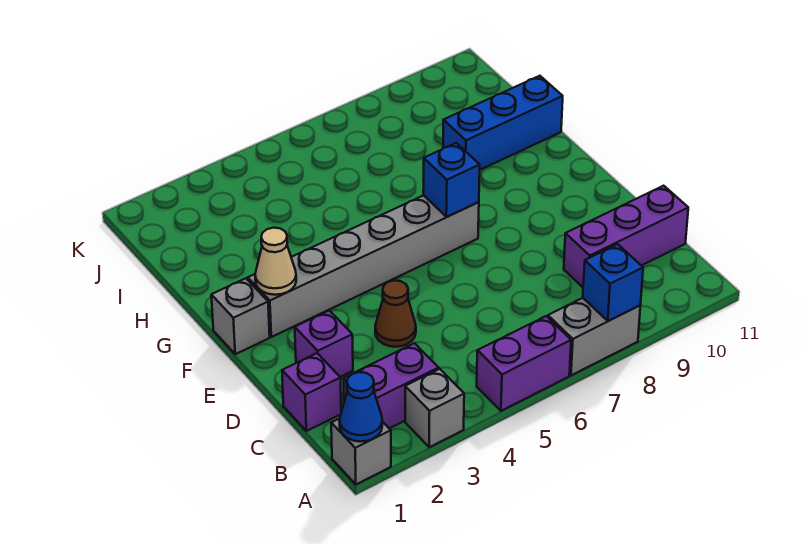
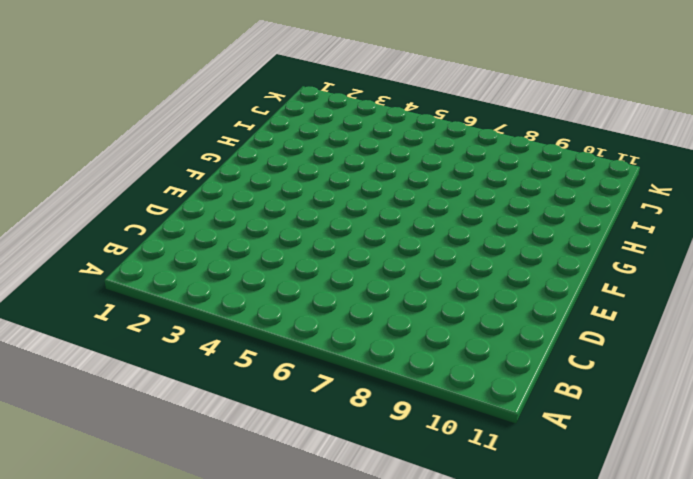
none -> grey 1x1 brick [331,418,391,484]
none -> grey 1x1 brick [405,369,464,447]
none -> purple 1x2 brick [477,316,571,411]

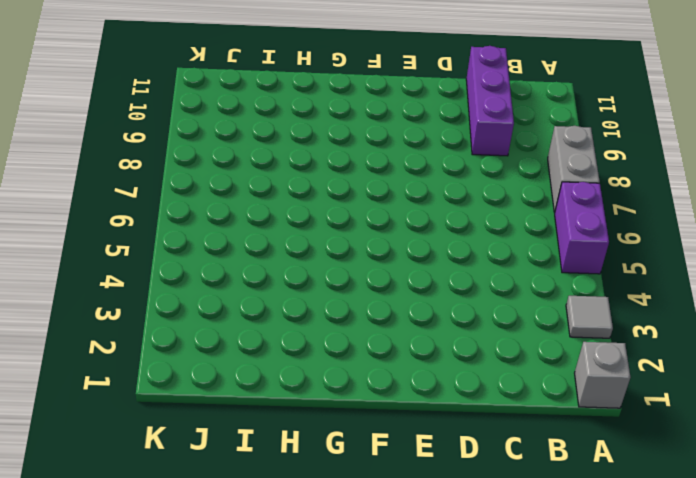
grey 1x1 tile [566,296,613,338] -> grey 1x1 brick [405,369,464,447]
none -> purple 1x2 brick [344,343,439,428]
none -> purple 1x1 brick [282,353,341,431]
none -> purple 1x1 brick [295,310,353,377]

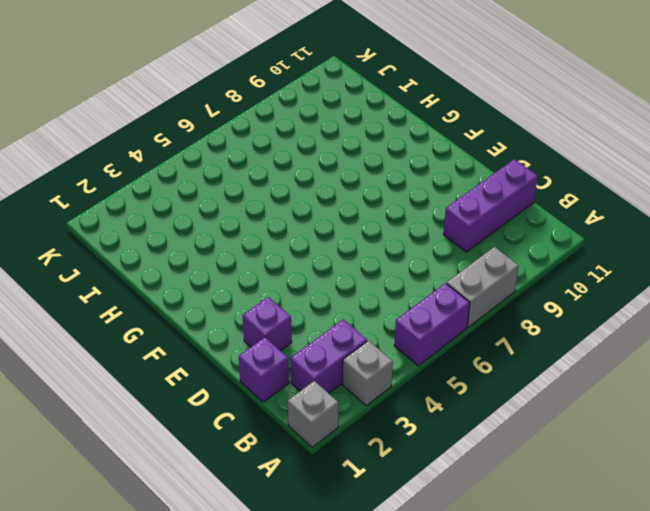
none -> brown 1x1 cone [375,280,416,347]
none -> grey 1x1 brick [211,278,270,354]
none -> grey 1x6 brick [248,195,479,337]

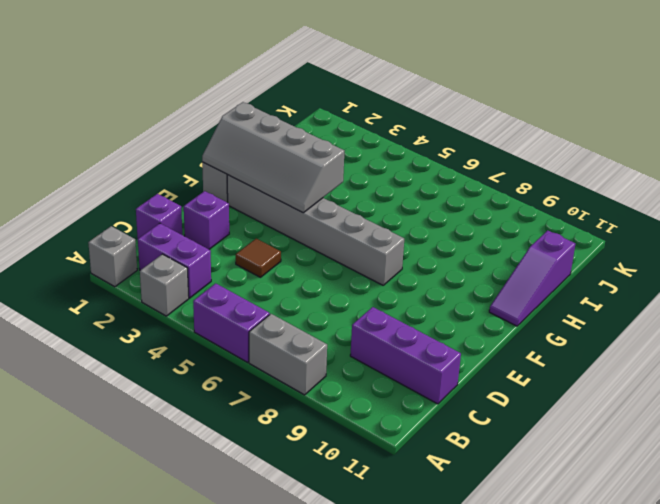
brown 1x1 tile [236,239,281,277] -> brown 1x1 cone [375,280,416,347]
grey 2x4 slope [202,102,344,213] -> tan 1x1 cone [255,228,296,295]
purple 1x3 slope [489,230,575,326] -> blue 1x3 brick [443,76,563,170]
none -> blue 1x1 cone [339,372,382,442]
none -> blue 1x1 brick [583,244,643,321]
none -> blue 1x1 brick [423,143,480,217]

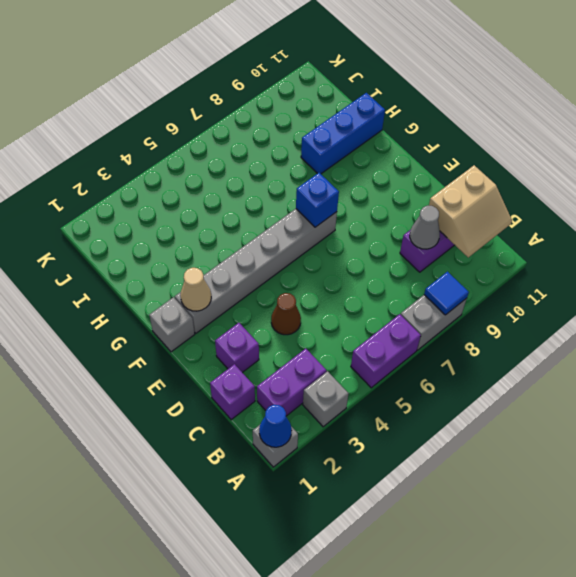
blue 1x1 tile [424,272,469,315] -> blue 1x1 brick [583,244,643,321]
tan 2x2 slope [429,165,512,257] -> none
grey 1x1 cone [410,206,440,249] -> none

